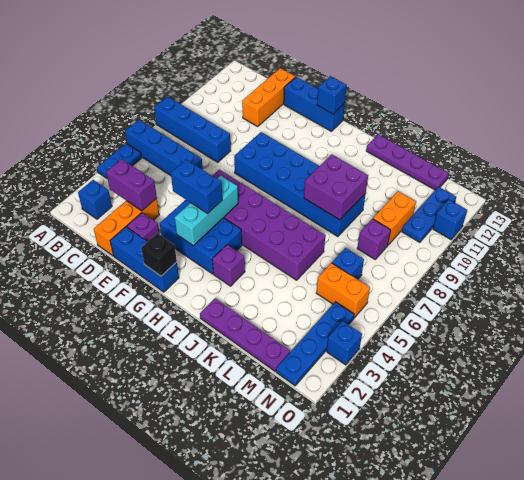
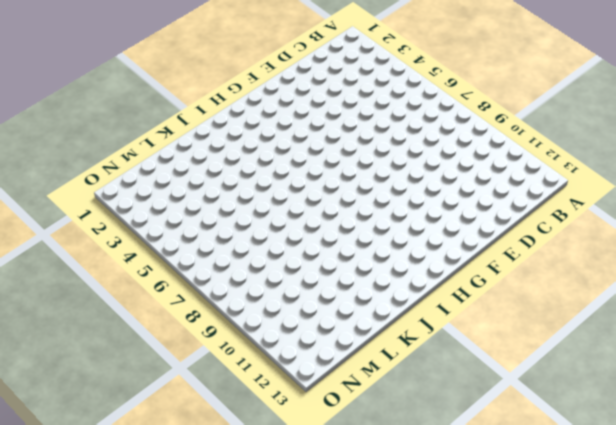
none -> blue 1x2 plate [97,143,142,178]
none -> blue 1x4 brick [125,120,203,175]
none -> blue 1x4 brick [154,97,231,162]

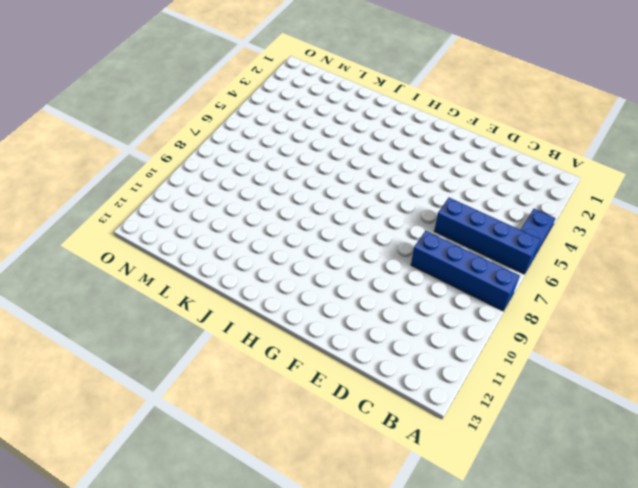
none -> blue 1x1 brick [78,180,112,219]
none -> orange 1x3 brick [94,198,159,256]
none -> orange 1x3 brick [242,68,295,126]

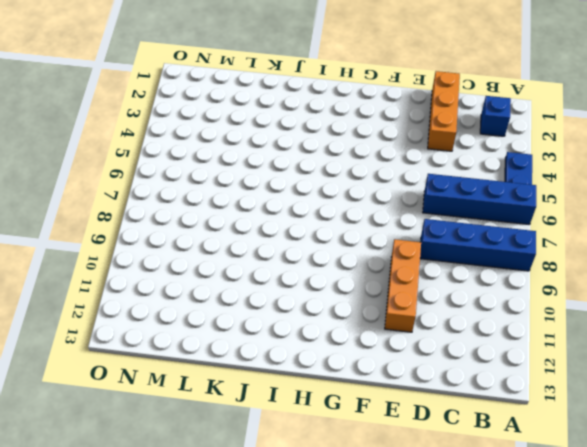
orange 1x3 brick [385,239,421,332] -> orange 1x3 brick moved to [242,68,295,126]
none -> blue 1x3 brick [110,227,179,292]
none -> purple 1x1 brick [127,213,160,242]
none -> blue 1x3 brick [284,77,345,131]

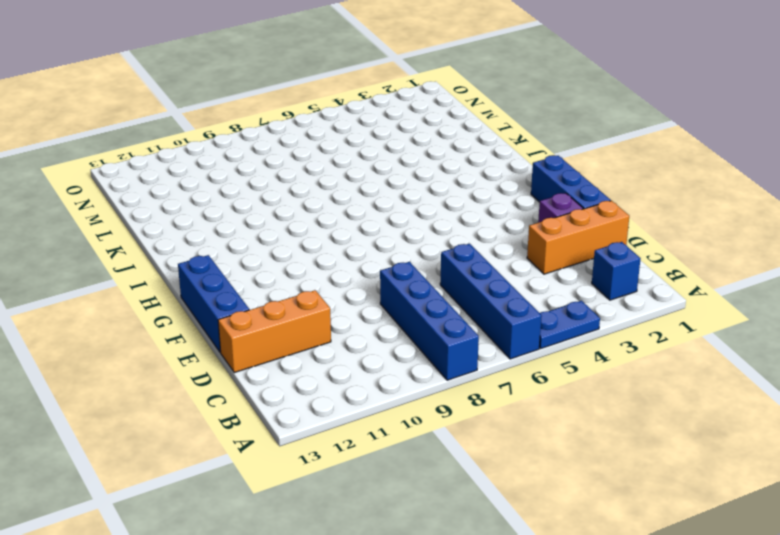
none -> blue 2x3 brick [160,200,242,274]
none -> purple 2x6 brick [212,170,325,280]
none -> blue 2x6 brick [234,132,366,237]

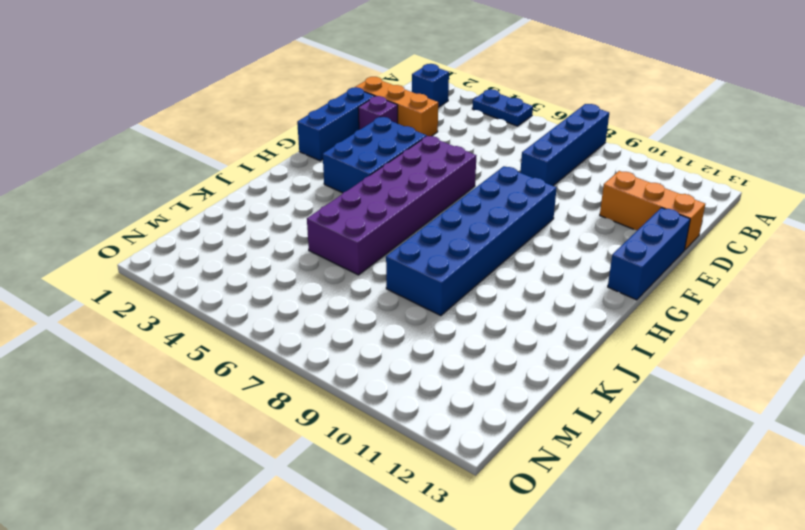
none -> blue 1x4 brick [125,120,203,175]
none -> purple 1x1 brick [212,245,245,286]
none -> purple 1x4 plate [200,299,290,371]

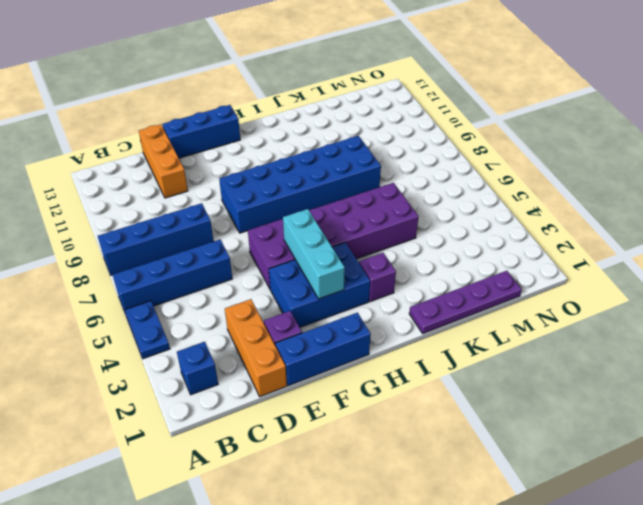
none -> purple 1x4 plate [366,134,449,190]
none -> orange 1x2 brick [316,263,370,318]
none -> blue 1x1 brick [332,248,364,279]

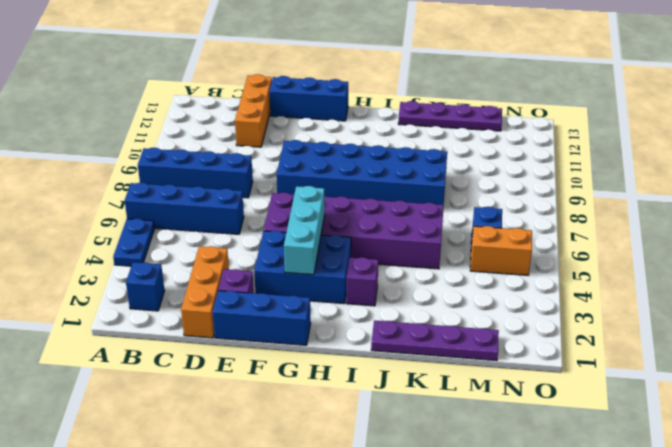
none -> purple 1x1 brick [357,219,391,259]
none -> orange 1x2 brick [373,191,416,245]
none -> blue 1x4 plate [276,302,354,386]

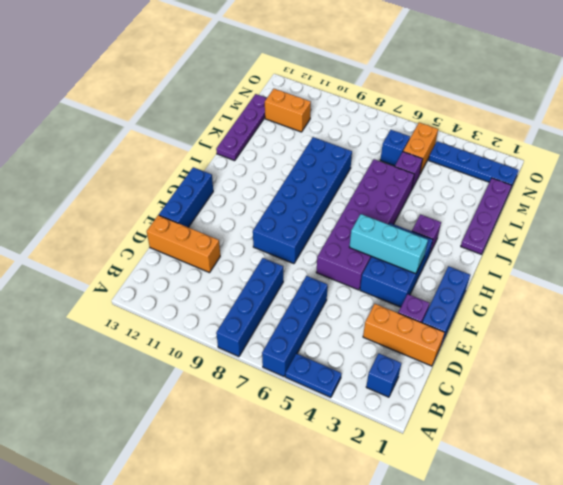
purple 1x1 brick [395,152,422,189] -> purple 1x1 brick moved to [357,219,391,259]
orange 1x2 brick [265,89,311,132] -> orange 1x2 brick moved to [373,191,416,245]
none -> blue 1x3 plate [402,187,456,242]
none -> blue 1x1 brick [327,321,362,365]
none -> blue 1x1 brick [433,200,467,239]

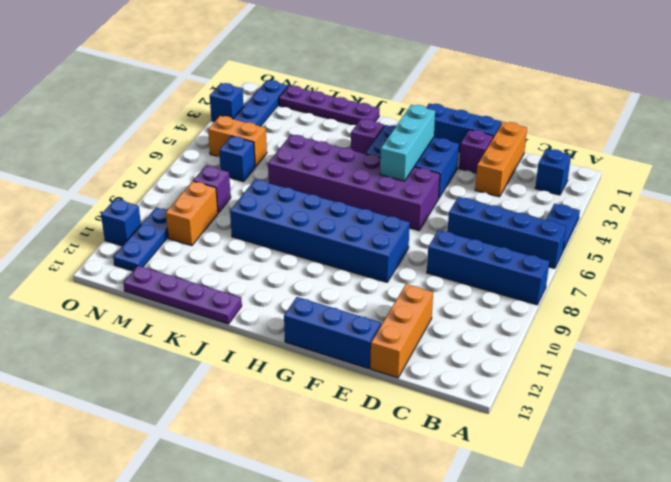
none -> purple 1x2 brick [106,159,157,211]
none -> black 1x1 brick [141,233,177,276]
none -> blue 1x1 brick [317,76,347,114]

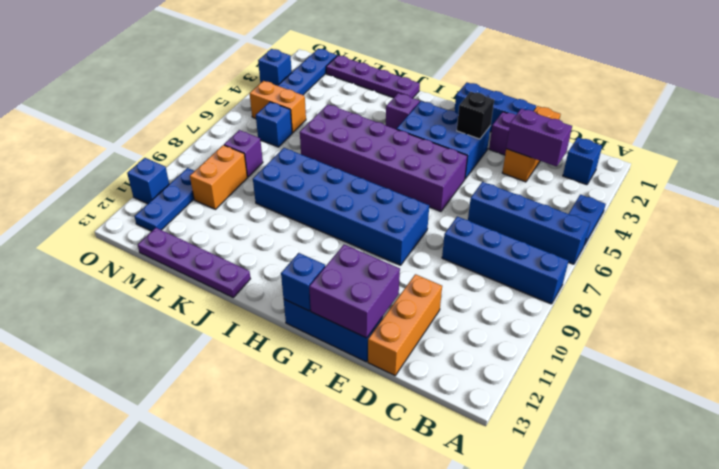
purple 2x2 brick [309,245,400,338] -> purple 2x2 brick moved to [304,154,368,220]
black 1x1 brick [457,92,494,139] -> black 1x1 brick moved to [141,233,177,276]
none -> cyan 1x3 brick [175,176,238,246]
none -> blue 1x2 brick [171,160,222,214]

